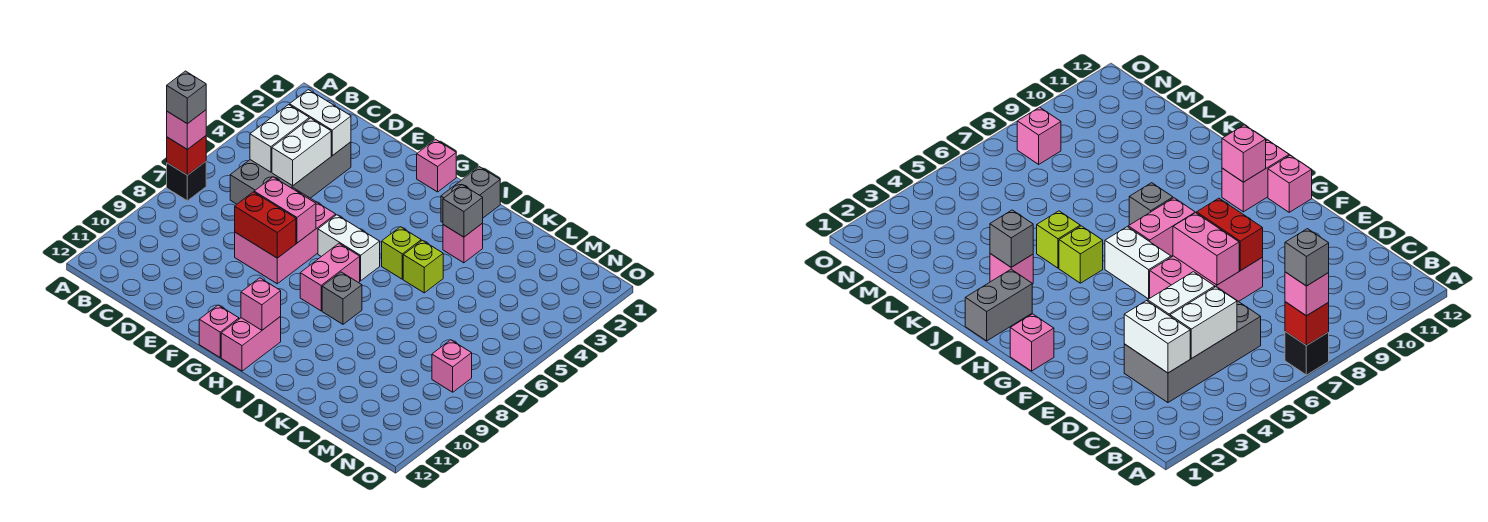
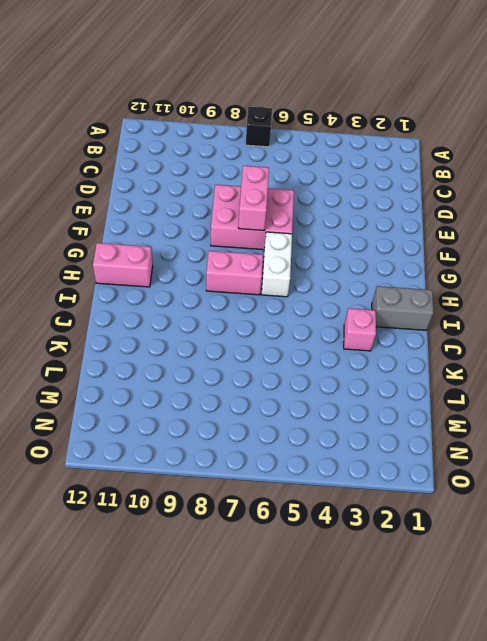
none -> grey 2x4 brick [230,142,351,204]
none -> pink 1x1 brick [417,140,456,192]
none -> pink 1x1 brick [199,305,239,357]

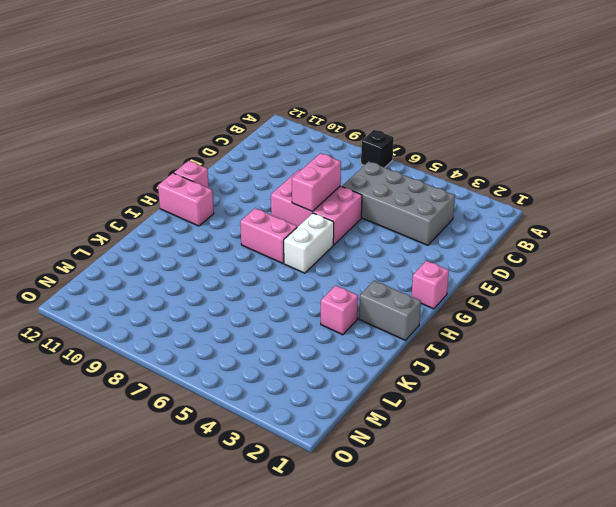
none -> lime 1x1 brick [382,227,421,279]
none -> grey 1x1 brick [322,272,362,324]
none -> lime 1x1 brick [403,240,443,293]

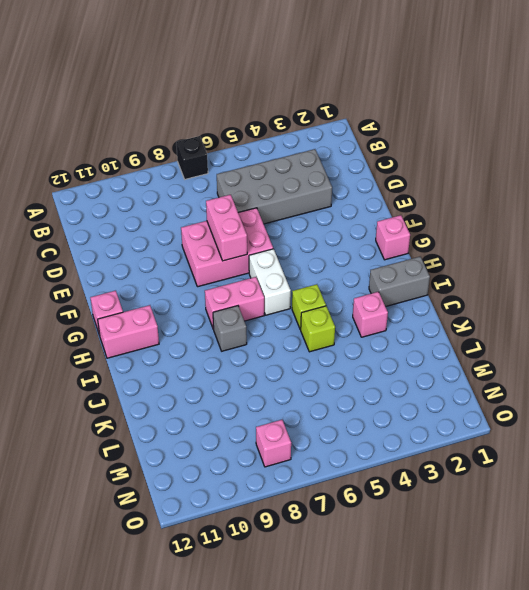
none -> red 1x1 brick [167,136,206,175]
none -> white 1x2 brick [290,90,351,156]
none -> white 1x2 brick [250,105,309,172]

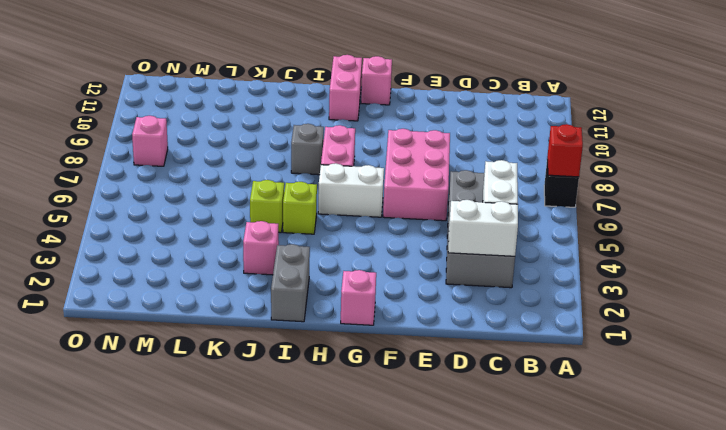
none -> white 1x2 brick [272,118,331,186]
none -> pink 1x2 brick [254,177,316,243]
none -> red 1x2 brick [235,192,296,258]

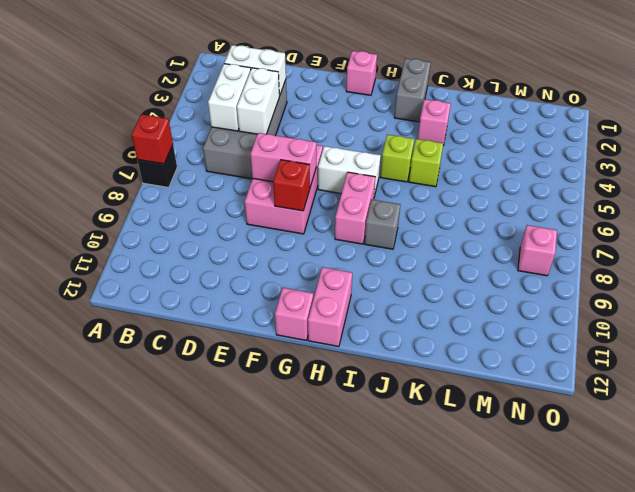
red 1x1 brick [273,160,310,211] -> red 1x2 brick [235,192,296,258]
none -> pink 1x1 brick [241,278,281,330]
none -> grey 1x1 brick [443,185,483,237]
none -> pink 1x1 brick [167,110,206,149]

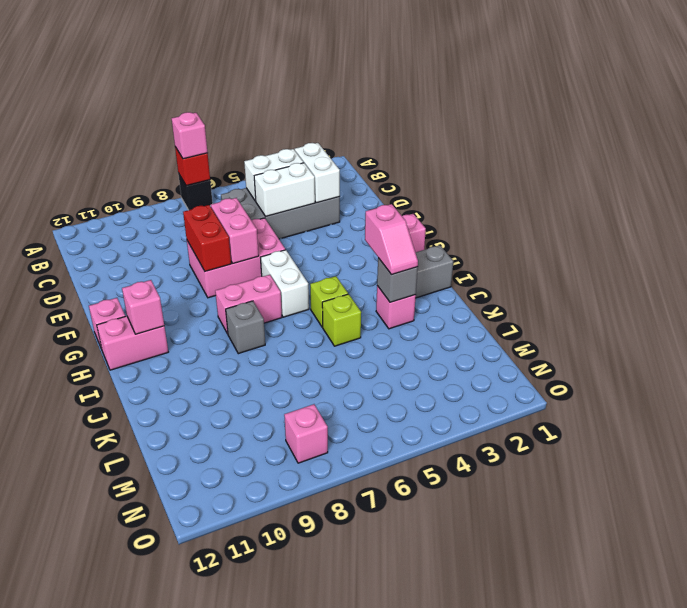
pink 1x2 slope [365,204,418,275] -> none
none -> grey 1x1 brick [167,71,206,124]

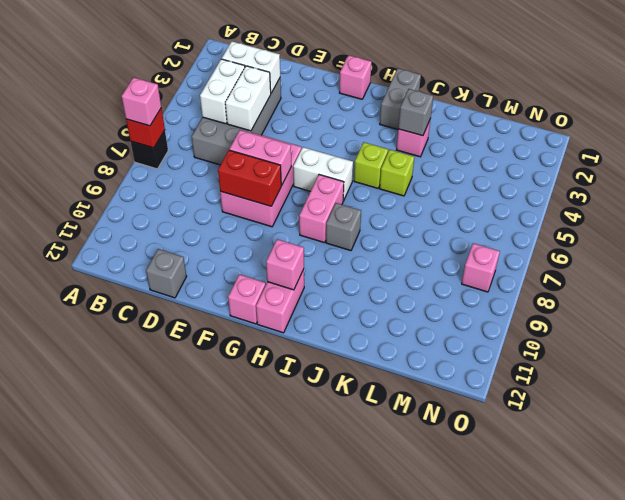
grey 1x1 brick [146,249,187,298] -> grey 1x1 brick moved to [167,71,206,124]

